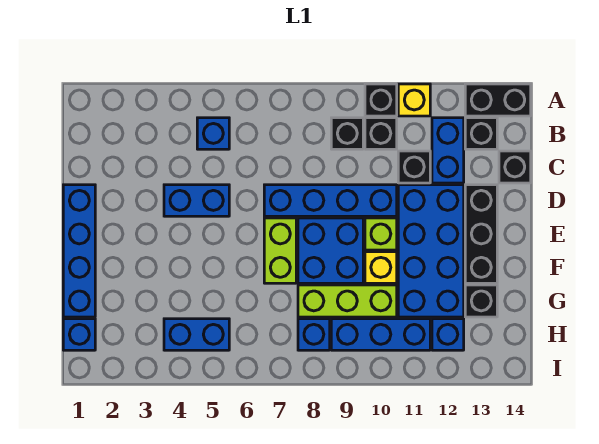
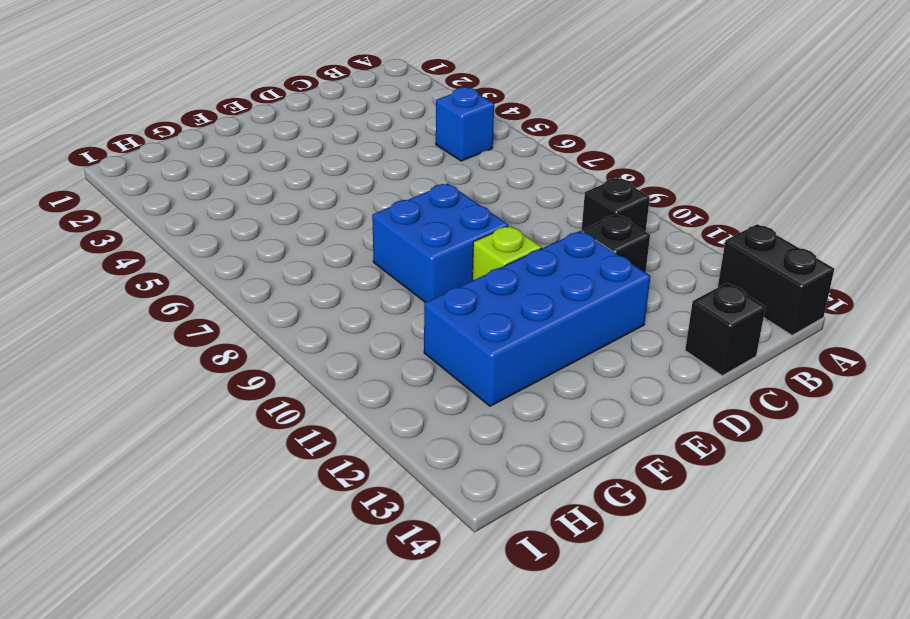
none -> black 1x1 brick [365,84,397,116]
none -> yellow 1x1 brick [398,84,430,116]
none -> black 1x1 brick [331,118,363,149]

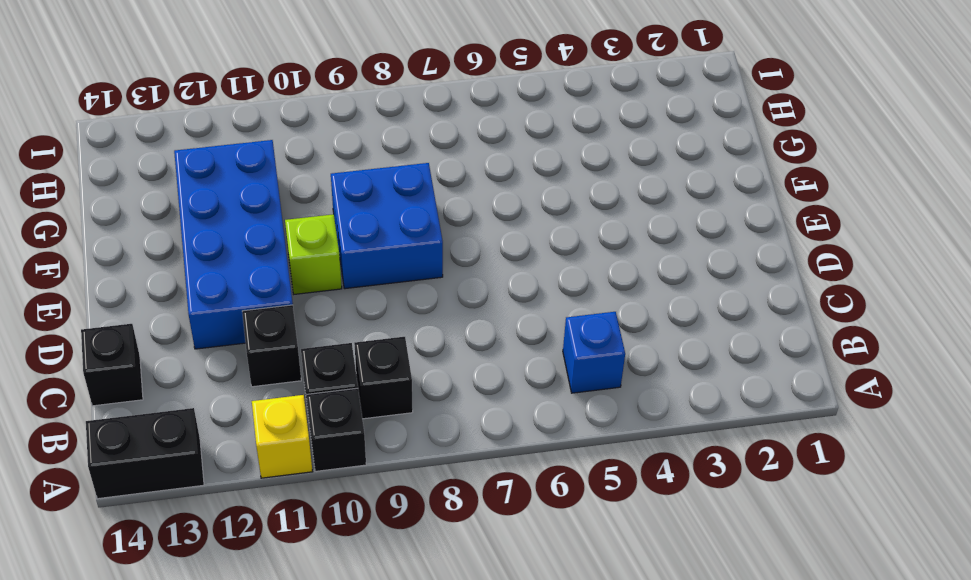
none -> blue 1x2 brick [432,118,464,183]
none -> black 1x1 brick [465,118,497,149]
none -> blue 1x4 brick [63,185,95,317]

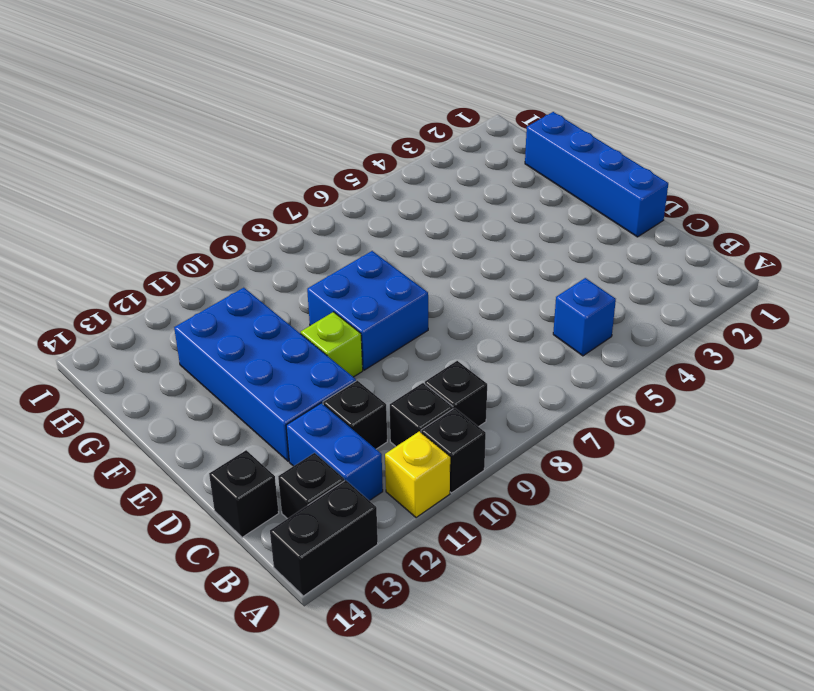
none -> blue 1x2 brick [164,185,229,216]
none -> blue 1x4 brick [264,185,397,216]
none -> black 1x3 brick [465,185,497,283]

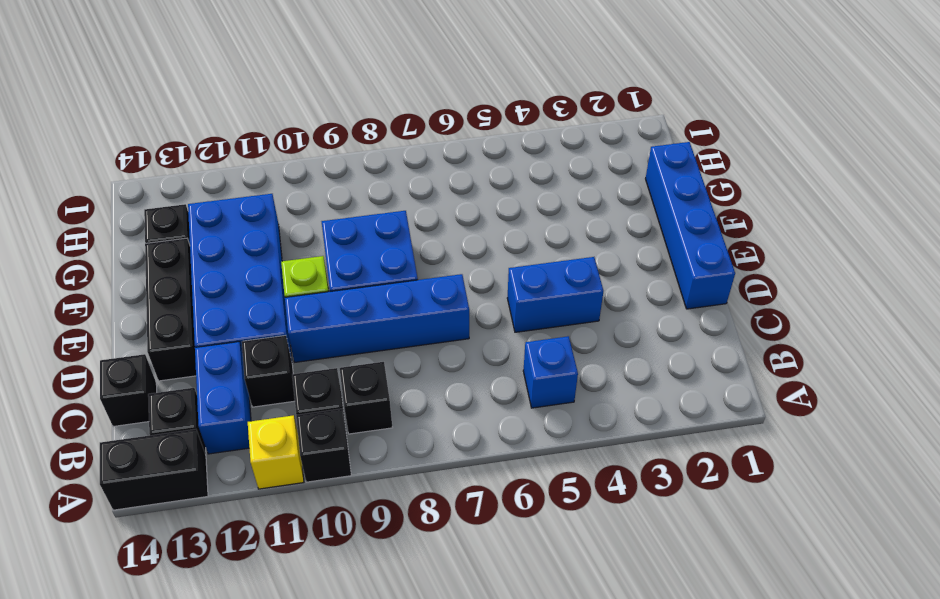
none -> lime 1x2 brick [264,218,296,283]
none -> yellow 1x1 brick [365,252,397,283]
none -> lime 1x3 brick [298,285,397,317]

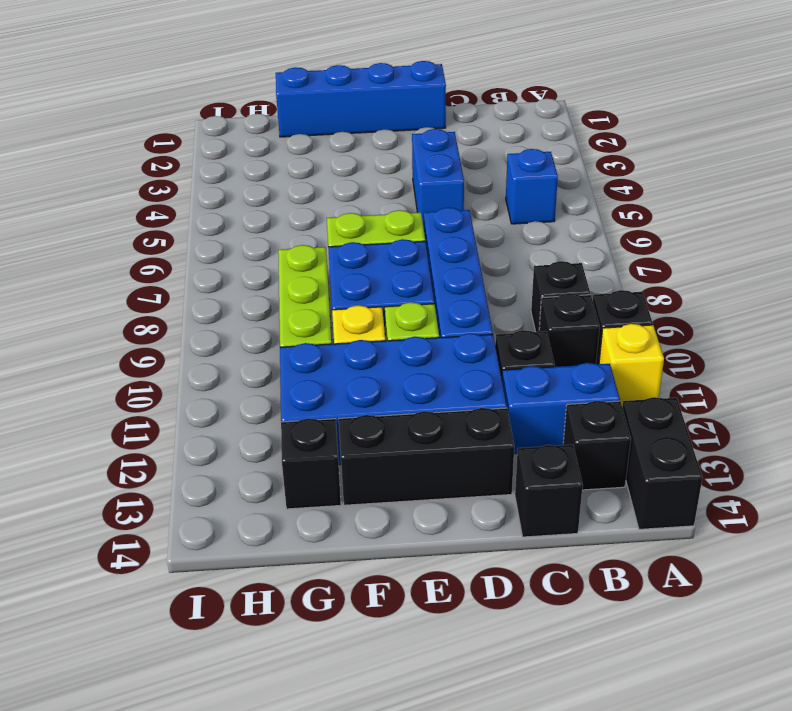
none -> blue 1x1 brick [63,319,95,350]
none -> blue 1x2 brick [164,319,229,350]
none -> blue 1x1 brick [298,319,330,350]

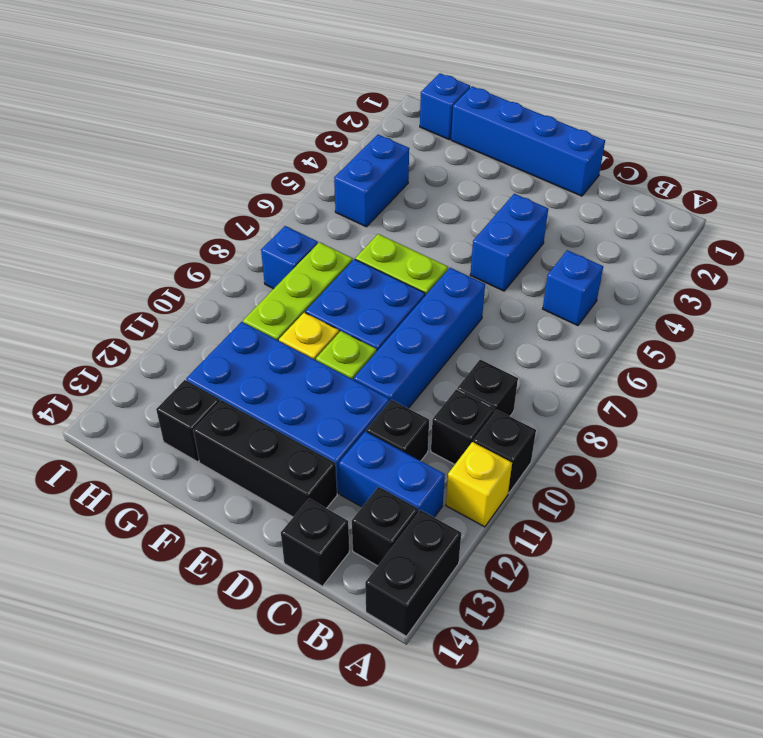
none -> blue 1x3 brick [331,319,430,350]
none -> blue 1x1 brick [432,319,464,350]

